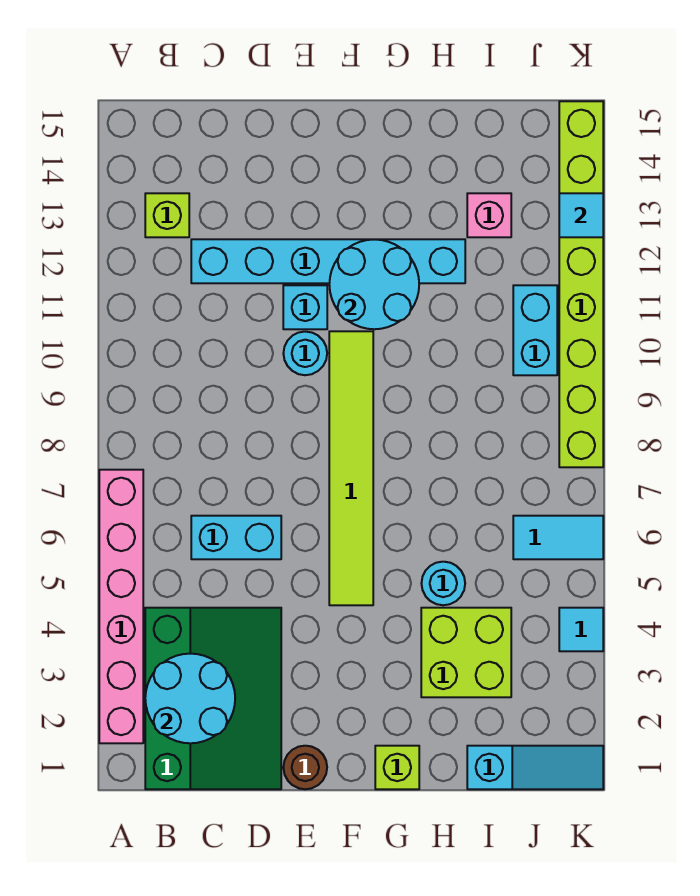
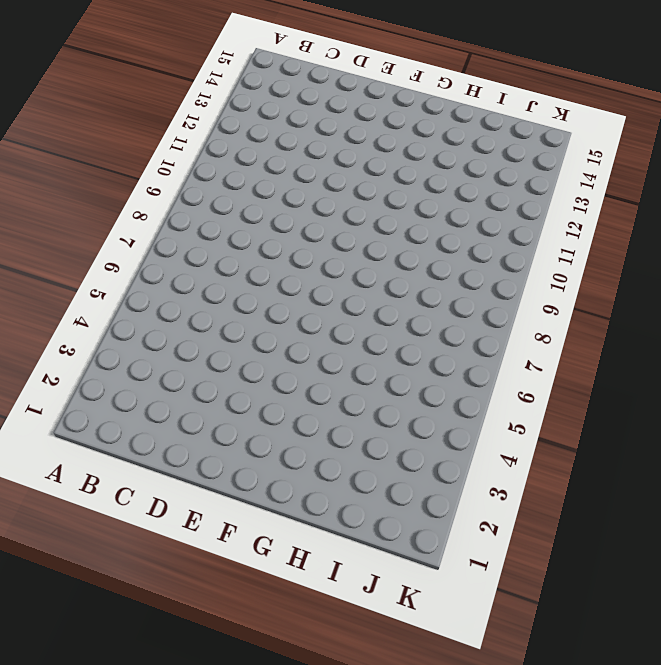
none -> pink 1x6 brick [99,470,143,743]
none -> green 3x4 slope [145,608,281,789]
none -> lime 1x1 brick [145,193,189,237]

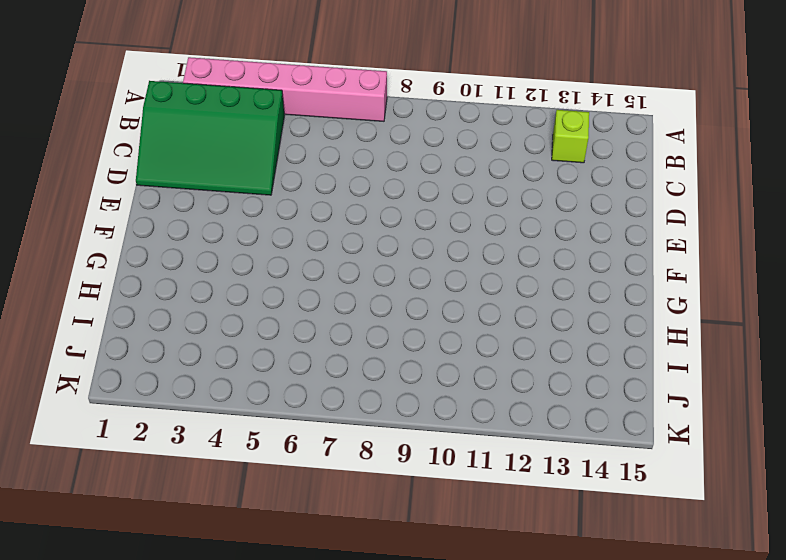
none -> cyan 1x2 brick [191,516,281,559]
none -> cyan 1x6 brick [191,239,465,283]
none -> brown 1x1 round brick [283,746,327,789]

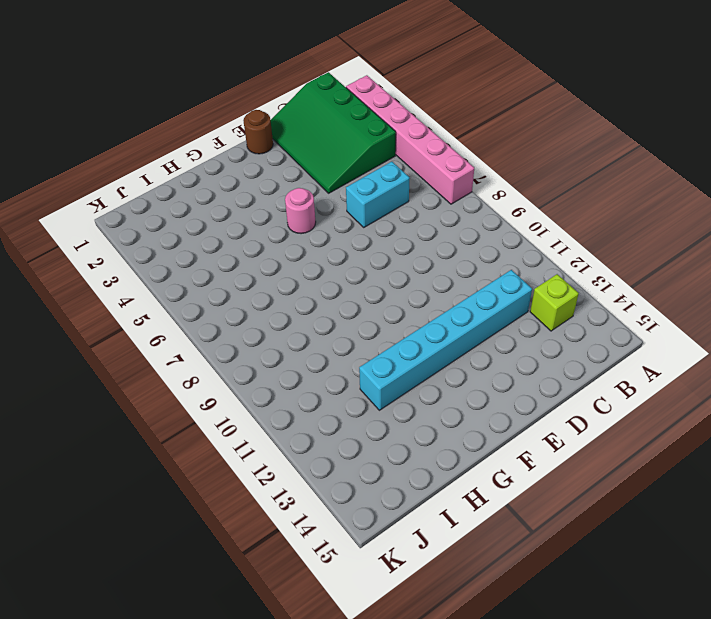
pink 1x1 round brick [285,188,316,234] -> lime 1x6 tile [329,331,373,605]
none -> cyan 1x1 round brick [283,332,327,375]
none -> cyan 1x1 brick [283,285,327,329]
none -> lime 1x1 brick [375,746,419,789]

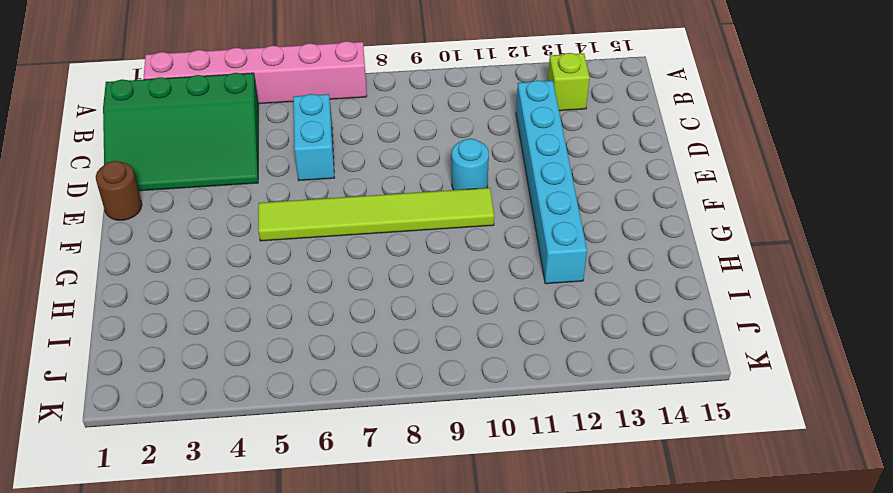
none -> cyan 1x1 brick [283,285,327,329]
none -> lime 1x1 brick [375,746,419,789]
none -> lime 2x2 brick [421,608,511,697]

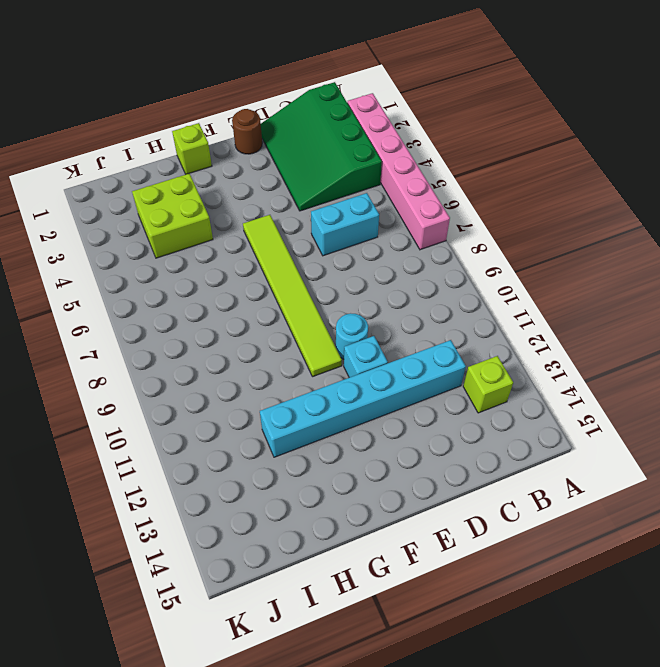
none -> cyan 1x1 round brick [421,562,465,605]
none -> cyan 1x3 slope [467,746,603,789]
none -> pink 1x1 brick [467,193,511,237]

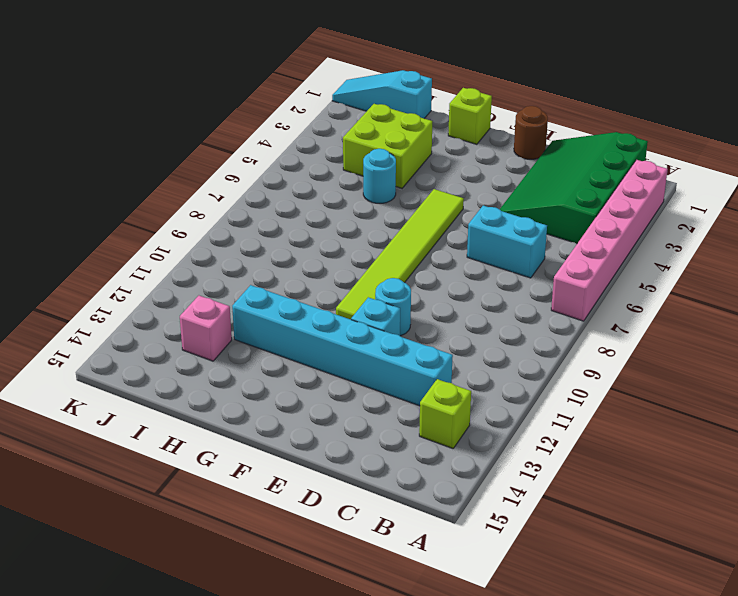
none -> cyan 1x2 tile [513,516,603,559]
none -> cyan 1x2 brick [513,285,557,375]
none -> cyan 1x1 tile [559,608,603,651]

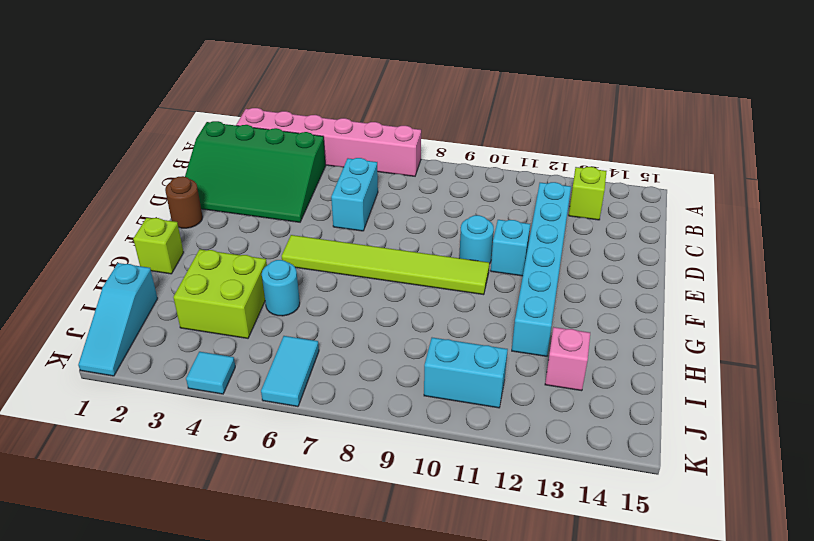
none -> lime 1x8 brick [559,101,603,467]
none -> cyan 2x2 round brick [145,654,235,743]
none -> cyan 2x2 round brick [329,239,419,329]

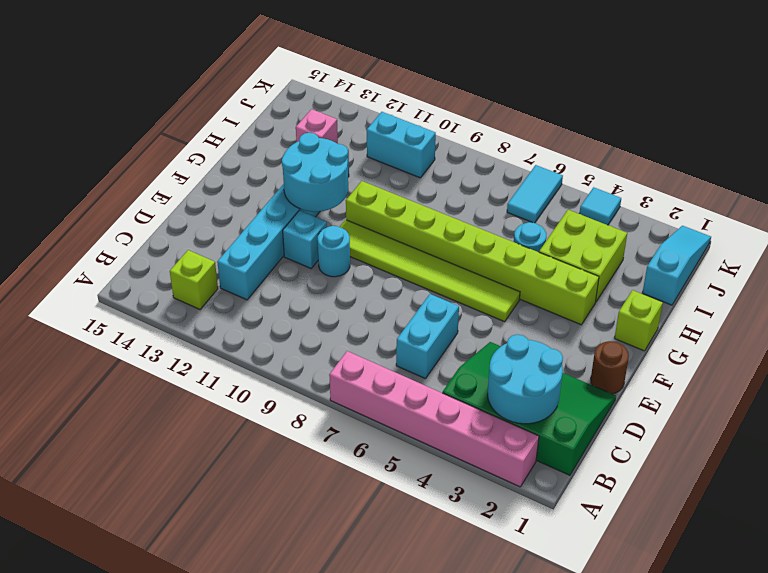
lime 1x8 brick [346,181,599,325] -> lime 1x8 brick moved to [559,101,603,467]
none -> cyan 1x1 tile [559,193,603,237]

